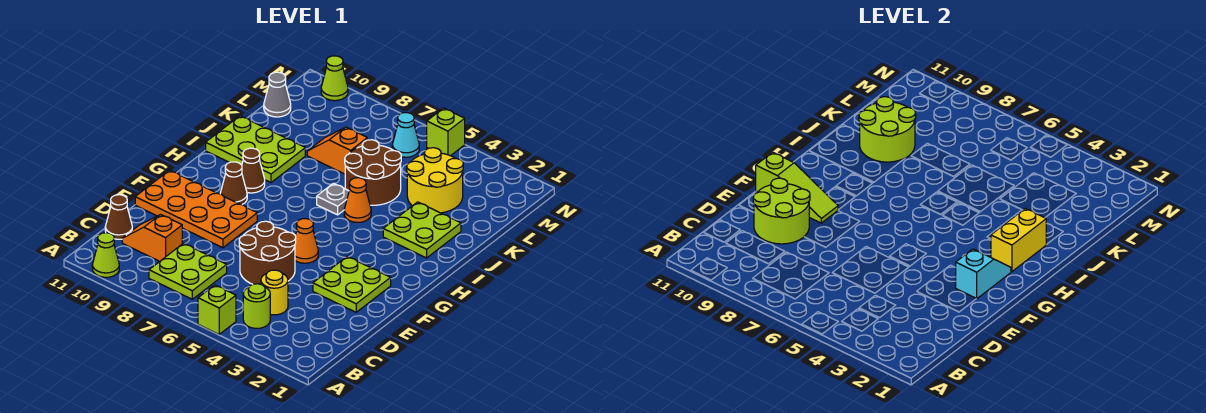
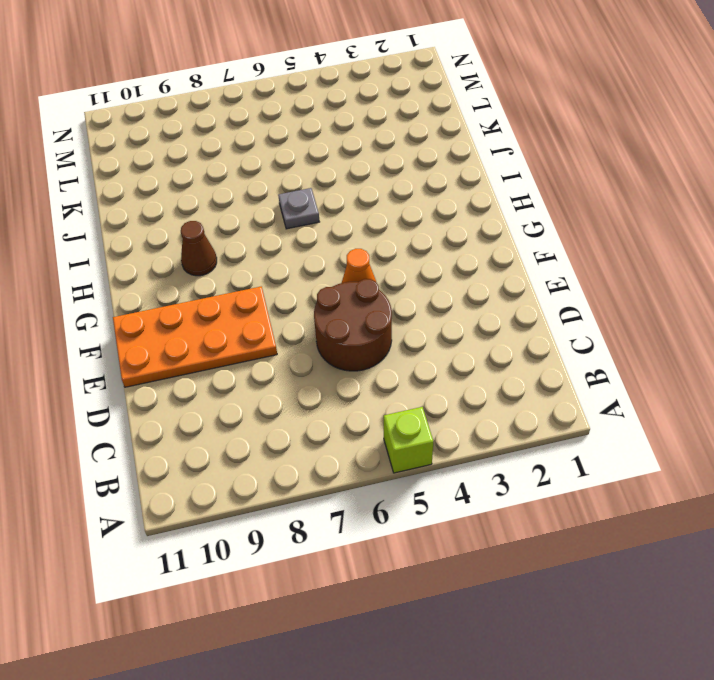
none -> lime 1x1 cone [92,233,119,277]
none -> lime 1x1 round brick [243,284,270,328]
none -> lime 2x2 plate [149,243,227,299]

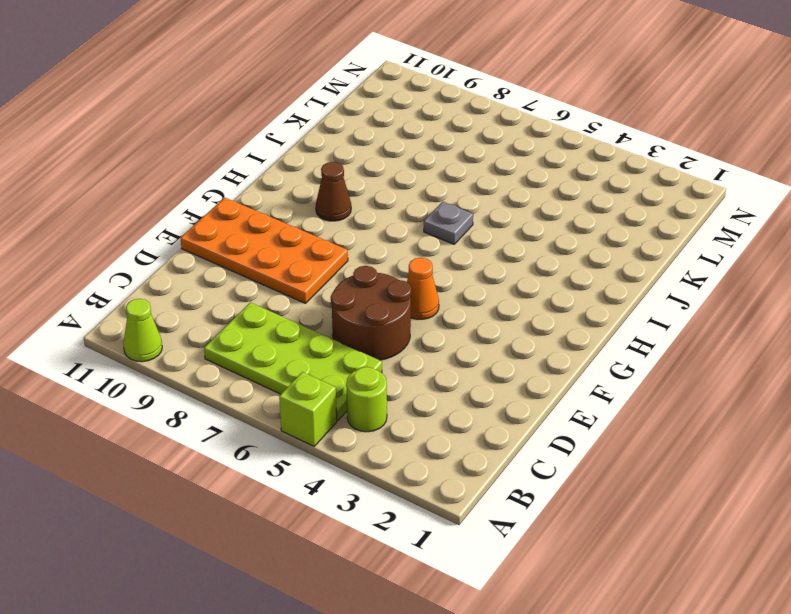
lime 2x4 plate [204,303,382,421] -> lime 2x2 plate [149,243,227,299]
none -> yellow 1x1 round brick [261,270,288,315]
none -> orange 1x2 slope [122,214,182,261]
none -> brown 1x1 cone [105,195,132,239]

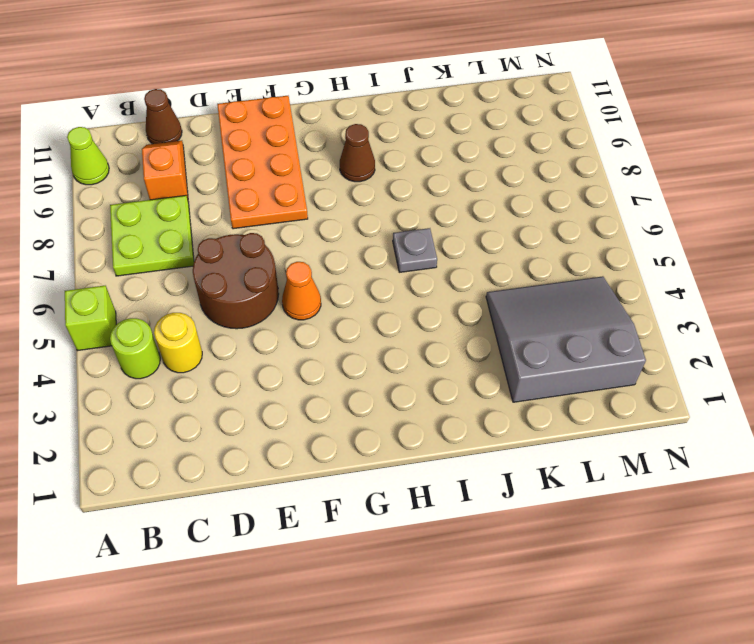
grey 3x3 slope [486,276,646,402] -> yellow 2x2 round brick [407,148,463,213]
none -> lime 2x2 plate [313,256,391,312]
none -> brown 1x1 cone [220,162,247,205]
none -> lime 2x2 plate [383,202,461,258]

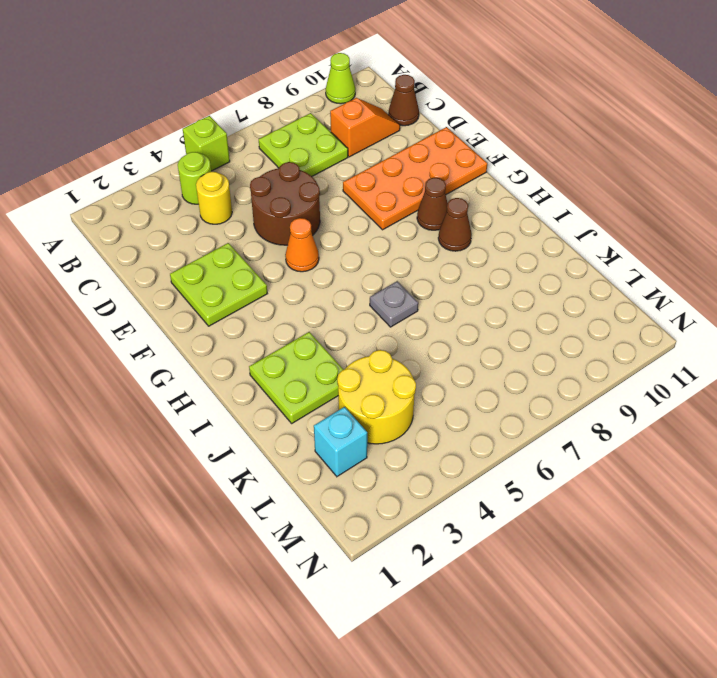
cyan 1x1 brick [314,407,367,476] -> none
none -> orange 1x1 cone [344,178,371,222]
none -> lime 2x3 plate [206,116,305,182]
none -> brown 2x2 round brick [345,140,401,205]

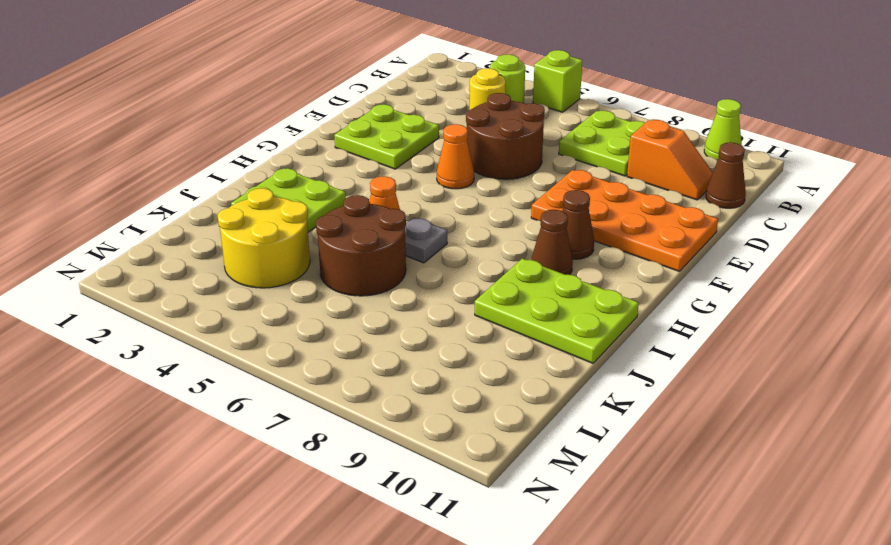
none -> orange 1x2 slope [307,127,367,174]
none -> grey 1x1 cone [264,72,291,117]
none -> cyan 1x1 cone [392,113,419,157]

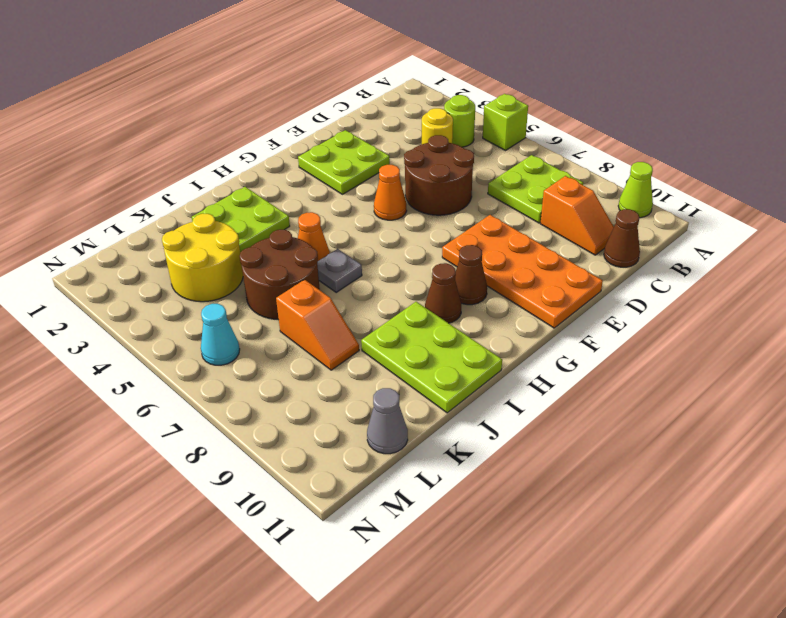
none -> lime 1x1 brick [427,108,465,156]
none -> lime 1x1 cone [321,56,348,101]
none -> lime 2x2 round brick [753,178,810,244]

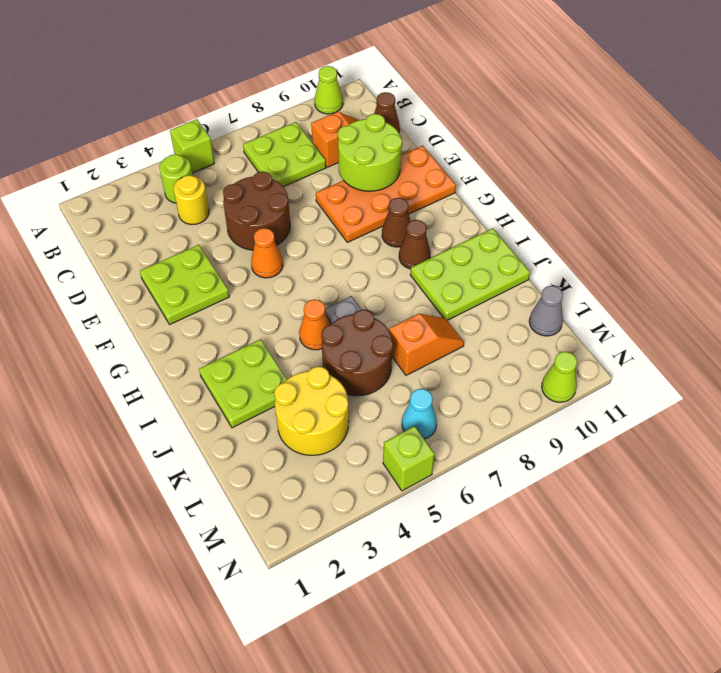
none -> cyan 1x2 slope [956,249,1011,299]
none -> lime 1x3 slope [756,152,838,223]
none -> yellow 1x2 brick [991,209,1046,272]

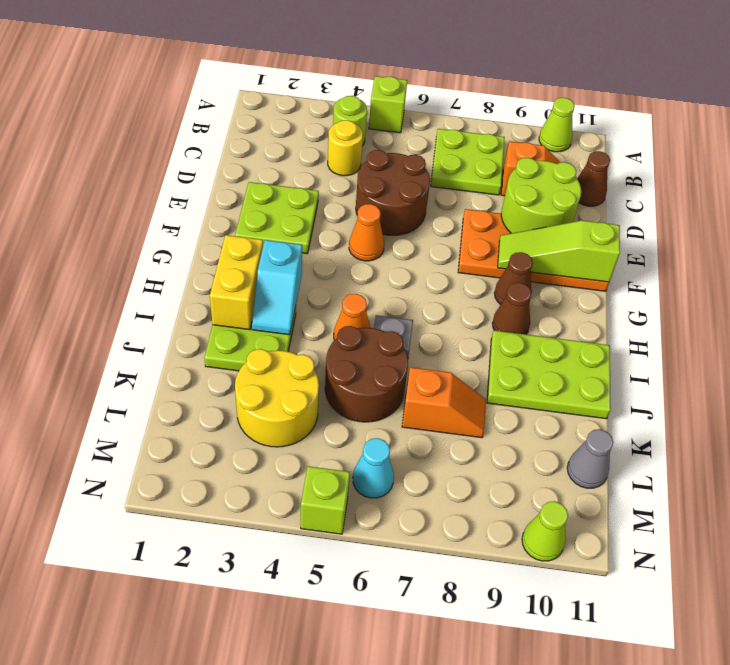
cyan 1x2 slope [252,240,302,335] -> cyan 1x2 slope moved to [956,249,1011,299]
none -> lime 2x2 round brick [859,97,916,162]

